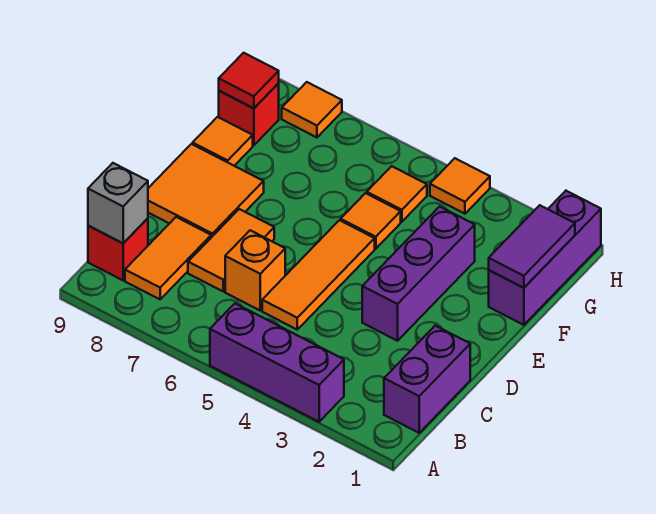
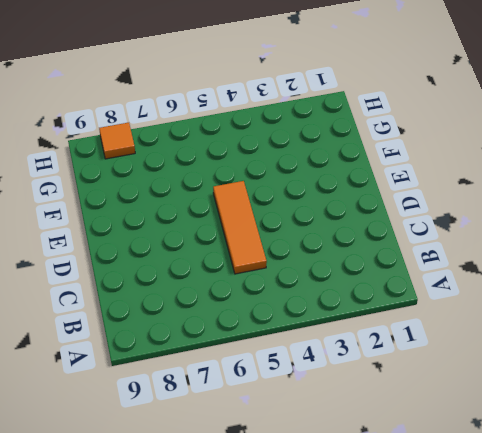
none -> purple 1x3 brick [210,304,344,422]
none -> purple 1x2 brick [384,326,470,433]
none -> orange 1x2 tile [125,217,211,299]

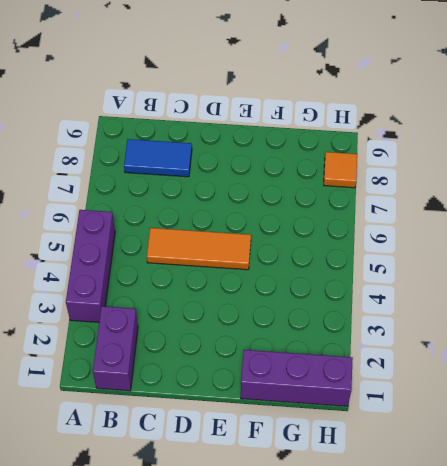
purple 1x2 brick [93,306,138,391] -> purple 1x2 brick turned to [384,326,470,433]
blue 1x2 tile [124,139,192,177] -> orange 1x2 tile [125,217,211,299]
none -> red 1x1 brick [88,218,148,280]
none -> orange 1x1 brick [225,230,285,310]
none -> orange 1x2 tile [188,209,274,291]

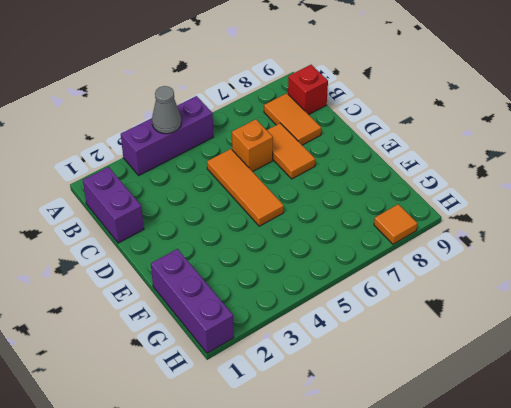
grey 1x1 cone [152,86,181,134] -> none
none -> purple 1x3 brick [362,207,475,341]
none -> orange 2x2 tile [148,144,264,237]
none -> orange 1x1 tile [341,193,401,249]

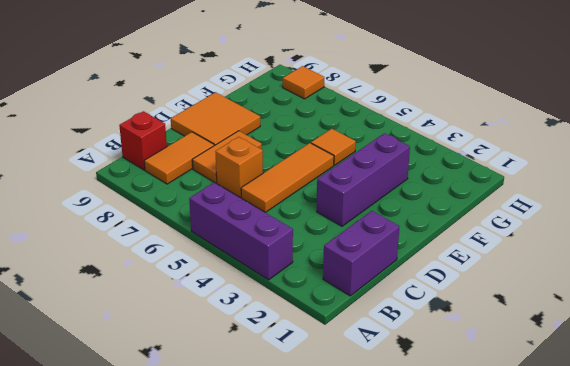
none -> purple 1x3 brick [489,191,601,325]
none -> orange 1x1 tile [193,117,253,166]
none -> orange 1x1 tile [367,166,427,222]

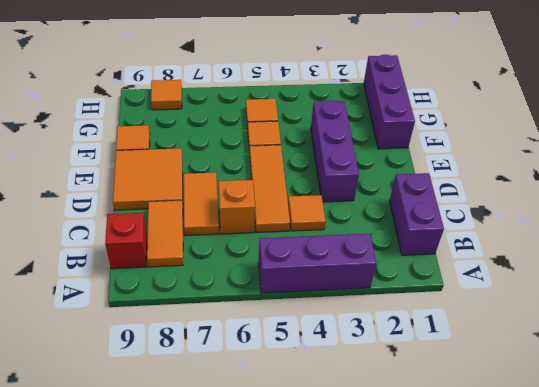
orange 1x1 tile [288,195,326,231] -> orange 1x1 tile moved to [430,158,490,214]
none -> red 1x1 brick [219,83,279,145]
none -> grey 1x1 brick [88,163,148,243]
none -> purple 1x2 tile [489,205,575,288]

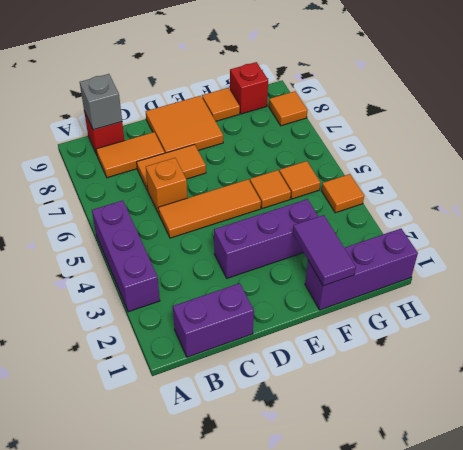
purple 1x2 tile [293,215,356,286] -> purple 1x2 tile turned to [489,205,575,288]
none -> red 1x1 tile [219,53,279,108]

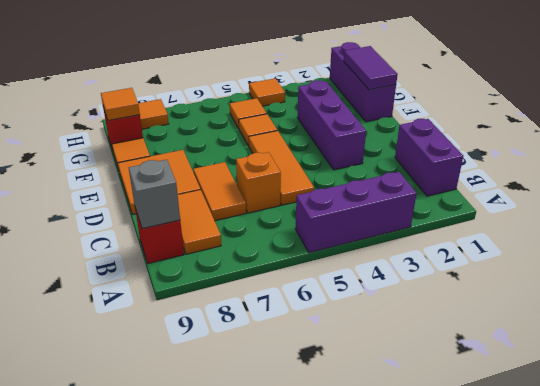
orange 1x1 tile [101,88,140,121] -> red 1x1 tile [219,53,279,108]

